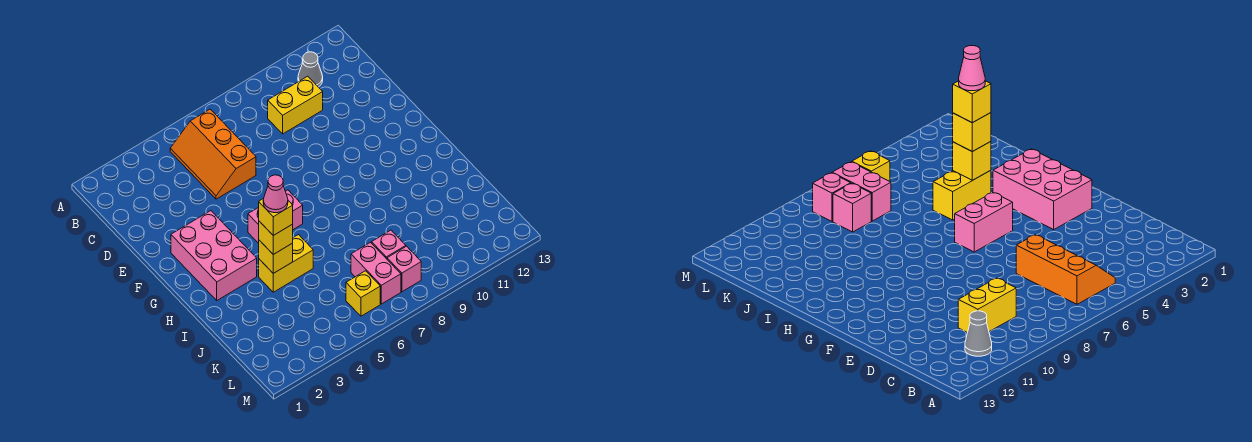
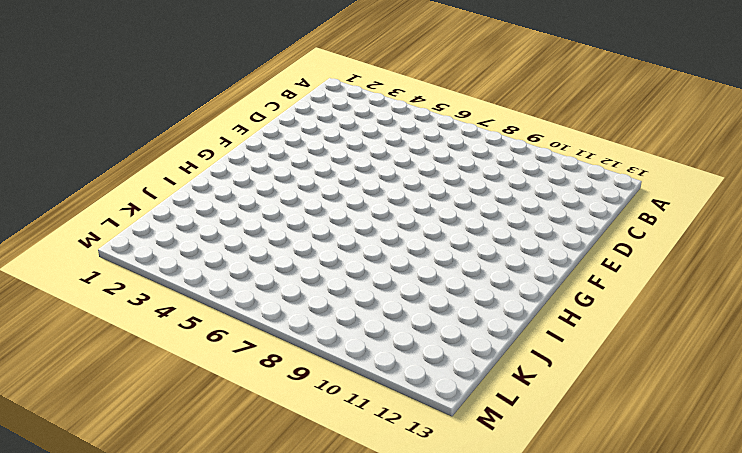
none -> orange 2x3 slope [170,109,256,199]
none -> grey 1x1 cone [298,52,323,87]
none -> yellow 1x2 brick [268,76,323,134]

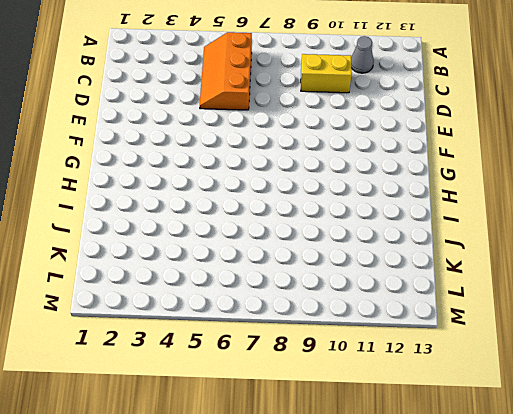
none -> pink 2x3 brick [171,211,257,300]
none -> pink 1x2 brick [248,190,303,243]
none -> yellow 1x2 brick [259,235,313,292]

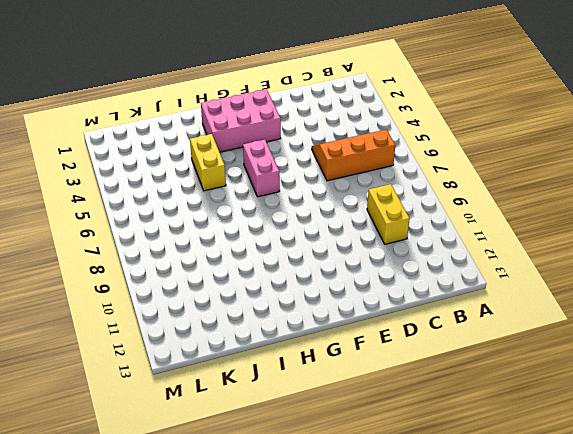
none -> grey 1x1 cone [298,52,323,87]
none -> pink 1x2 brick [351,242,401,304]
none -> pink 1x1 brick [372,230,406,259]

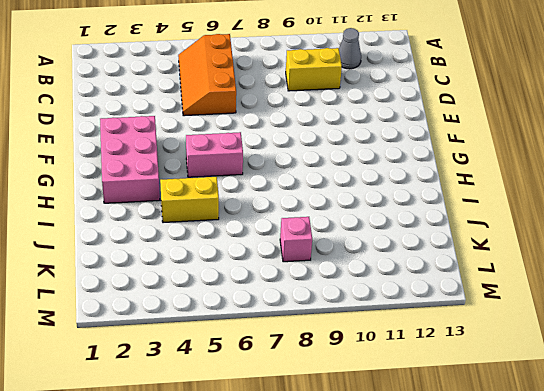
none -> pink 1x2 brick [351,242,401,304]
none -> yellow 1x1 brick [346,271,380,316]
none -> pink 1x1 brick [387,246,421,292]

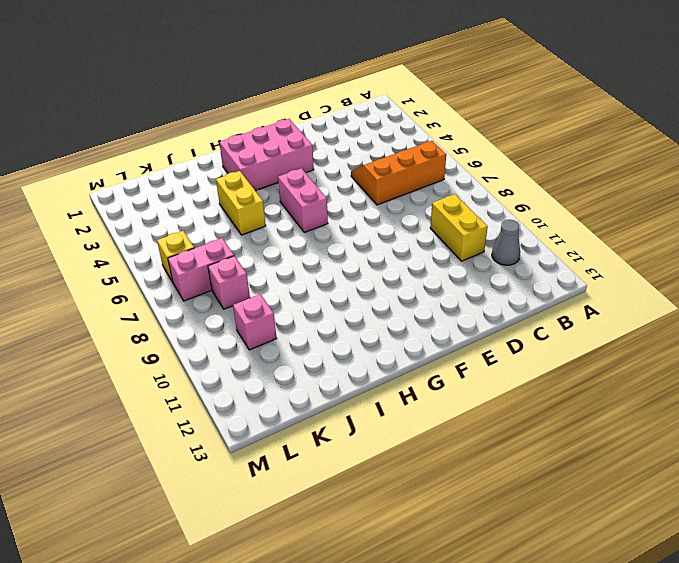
pink 1x1 brick [233,294,277,350] -> pink 1x1 brick moved to [387,246,421,292]
none -> yellow 1x1 brick [259,240,293,273]
none -> yellow 1x1 brick [259,221,293,254]
none -> yellow 1x1 brick [259,198,293,236]

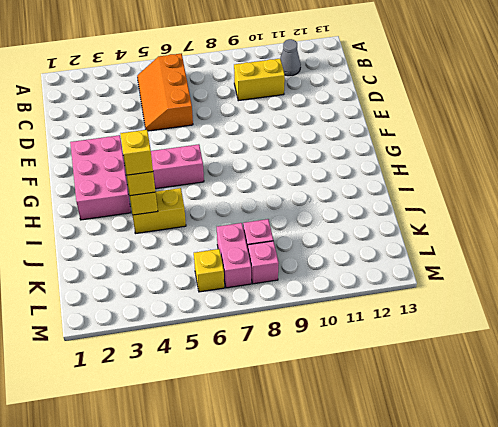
none -> pink 1x1 cone [263,175,288,213]

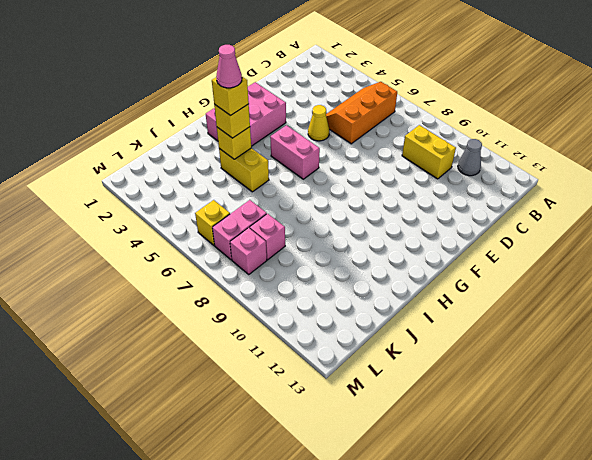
yellow 1x1 cone [308,105,329,141] -> none

